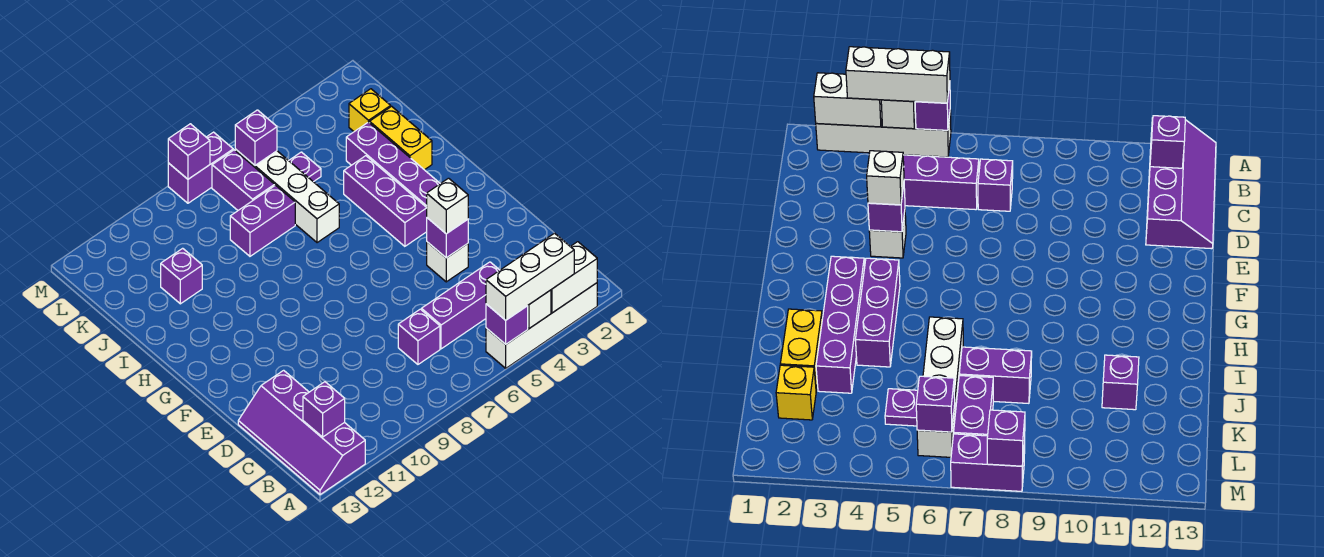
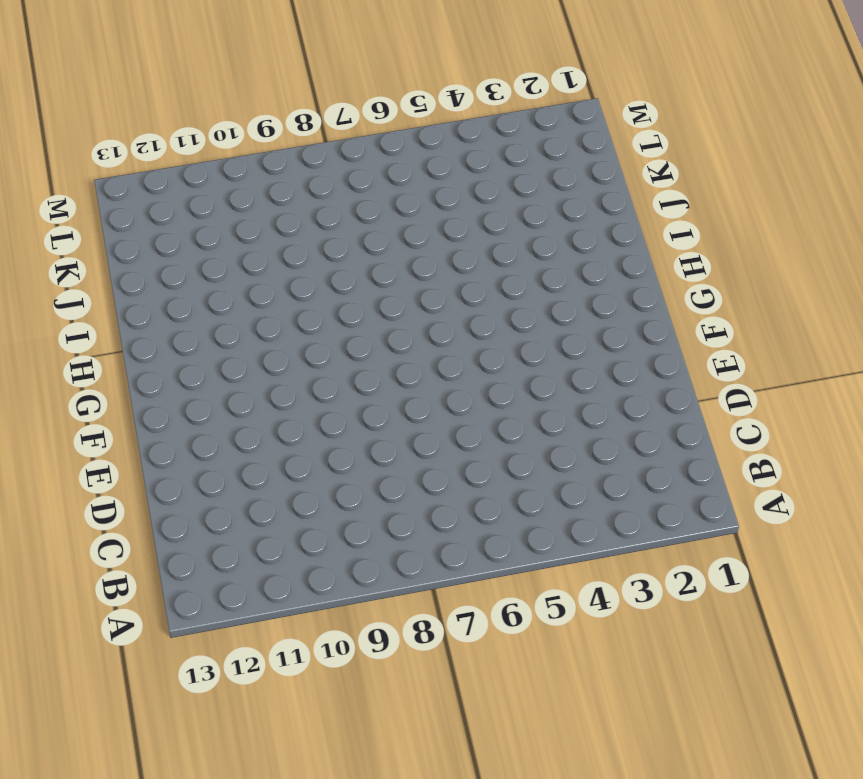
none -> white 1x4 brick [486,283,597,368]
none -> purple 2x4 slope [238,370,365,495]
none -> purple 1x3 brick [421,262,500,349]

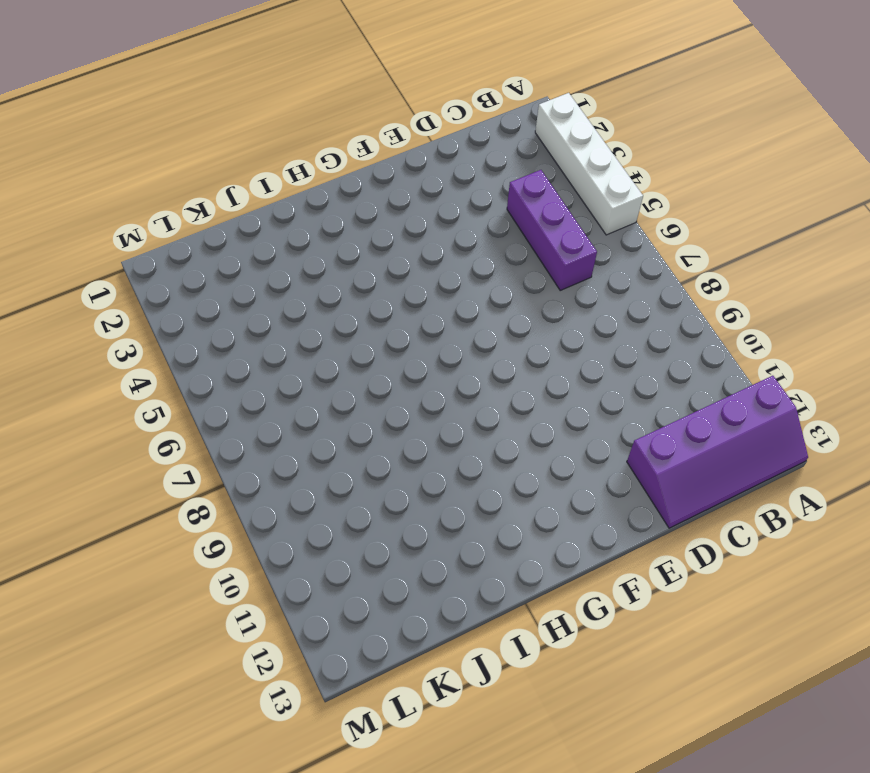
none -> purple 1x1 brick [398,309,440,364]
none -> white 1x1 brick [427,242,468,282]
none -> purple 1x4 brick [346,122,440,207]

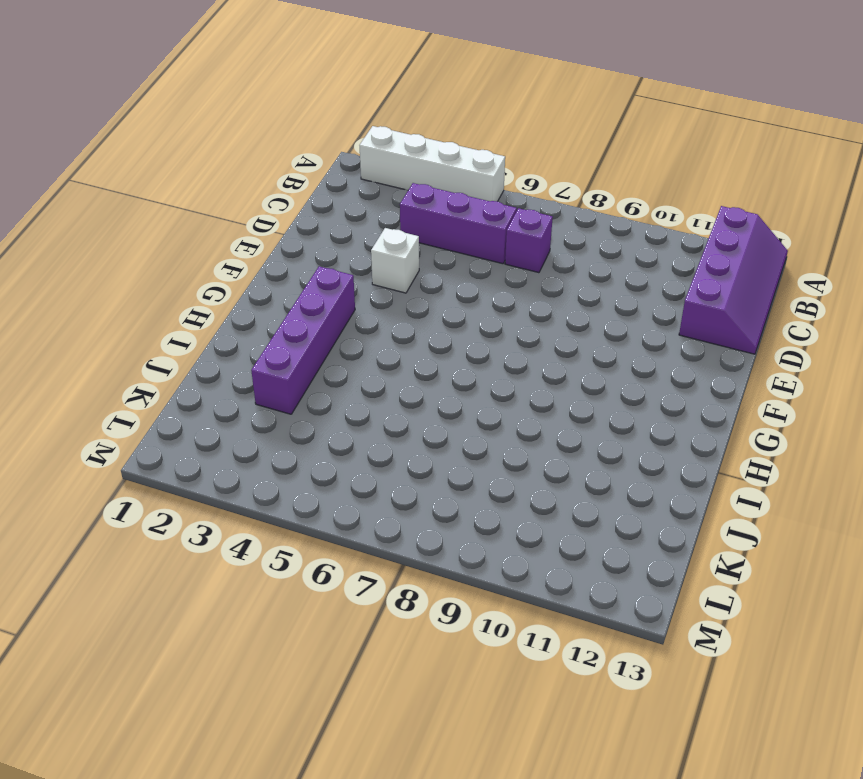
none -> purple 1x3 brick [344,156,427,246]
none -> yellow 1x2 brick [370,106,432,170]
none -> white 1x4 brick [235,149,339,243]

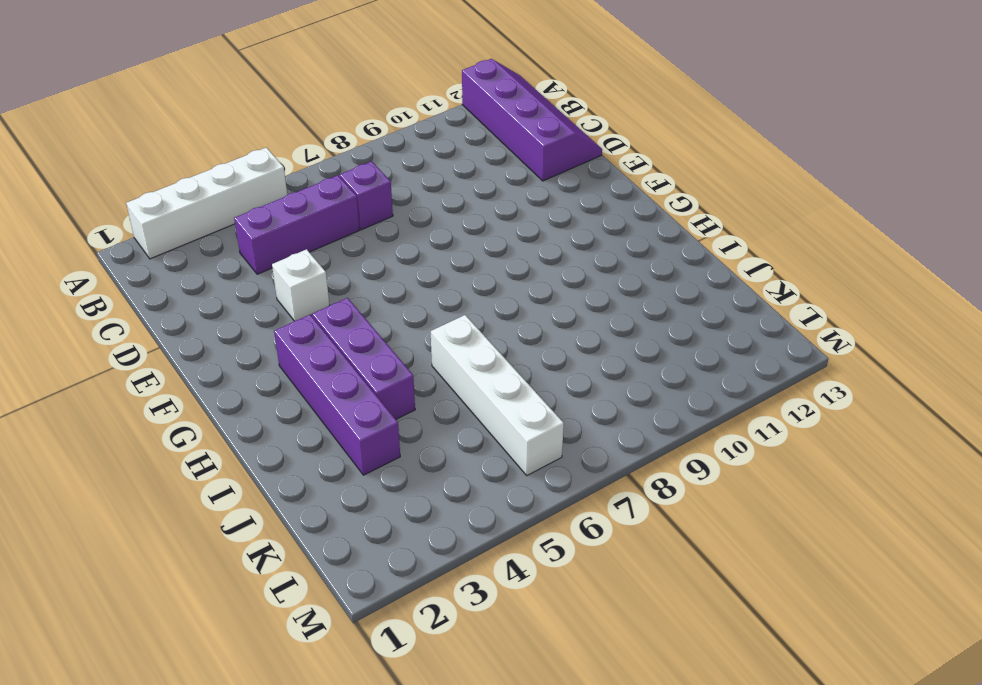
none -> yellow 1x2 brick [370,106,432,170]
none -> purple 1x2 brick [230,185,295,256]
none -> purple 1x1 brick [161,248,202,304]

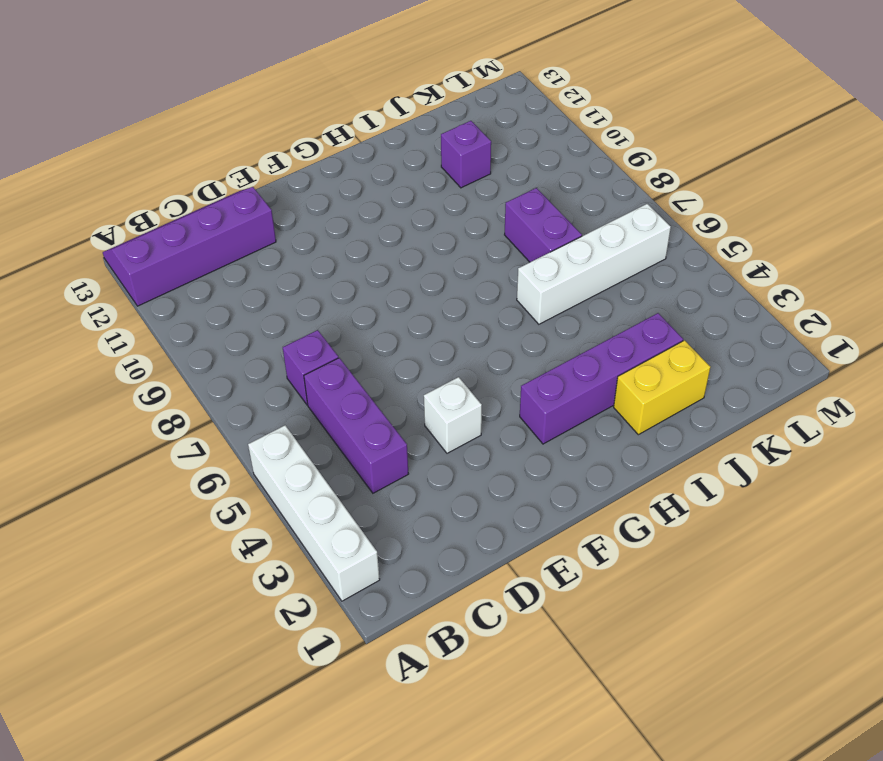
none -> purple 1x3 brick [344,156,427,246]
none -> yellow 1x1 brick [349,89,391,132]
none -> purple 1x1 plate [289,152,321,182]

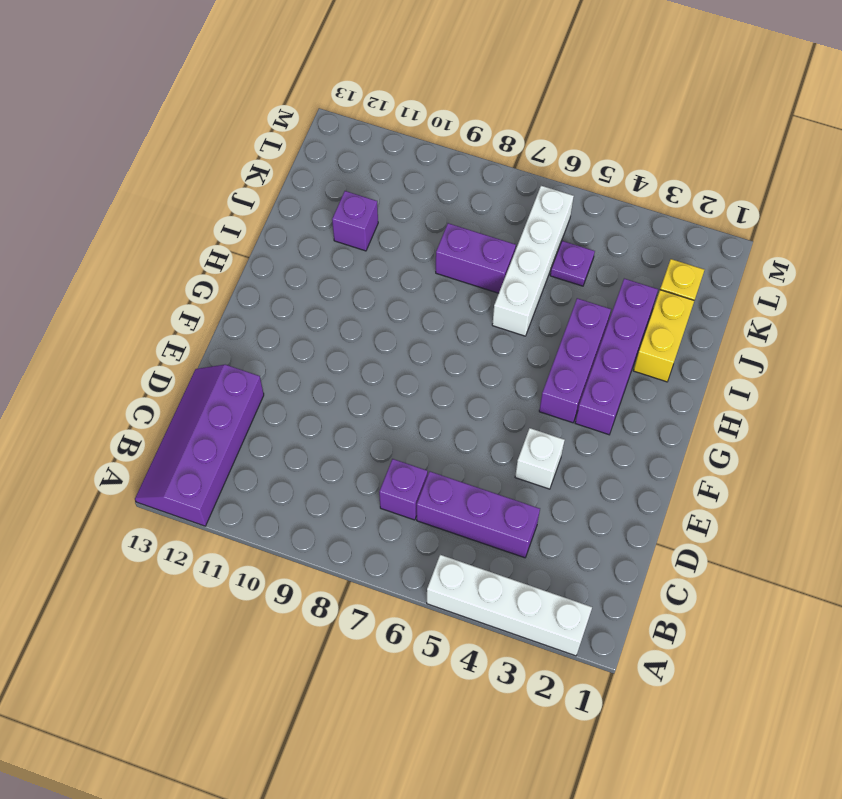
none -> purple 1x2 brick [212,150,275,210]
none -> purple 1x2 brick [168,132,233,203]
none -> white 1x2 brick [551,242,597,313]

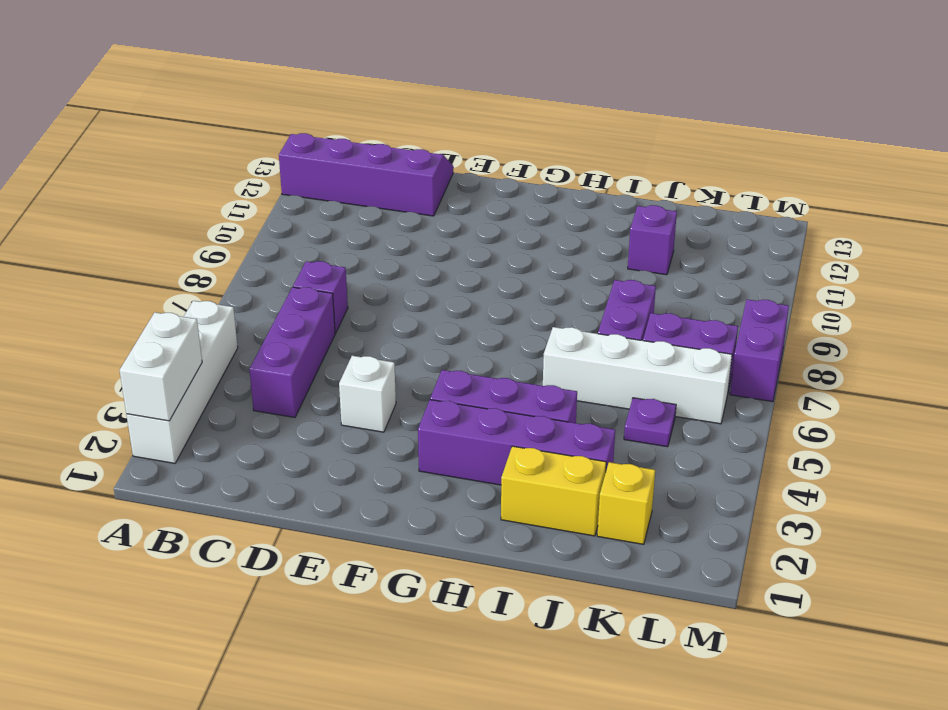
none -> white 1x1 brick [528,290,551,328]
none -> purple 1x1 brick [486,304,528,344]
none -> purple 1x1 brick [303,382,345,437]

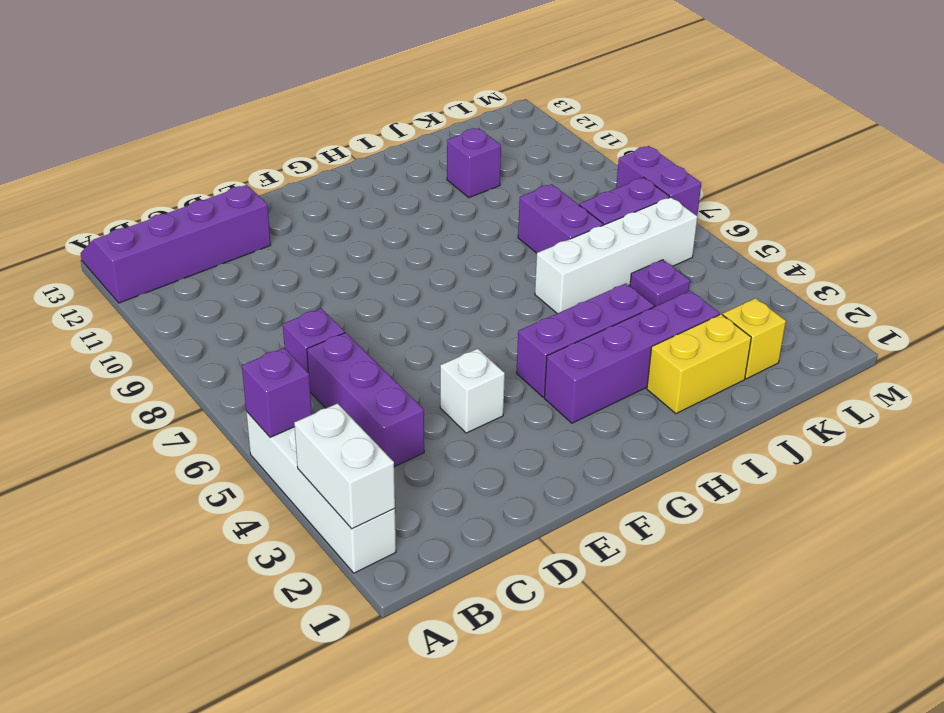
none -> white 1x1 brick [528,290,551,328]
none -> purple 1x1 brick [303,382,345,437]
none -> purple 1x1 brick [427,218,468,258]

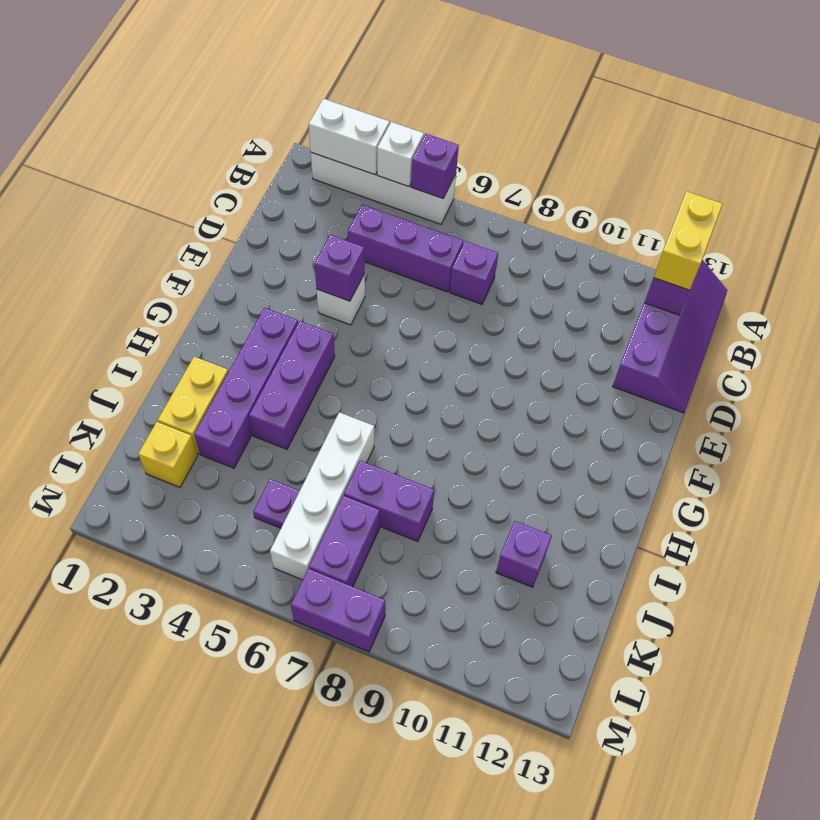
yellow 1x2 brick [654,191,723,290] -> none
none -> purple 1x1 brick [235,110,277,165]
none -> purple 1x1 brick [168,124,210,179]
none -> white 1x3 brick [486,233,574,320]

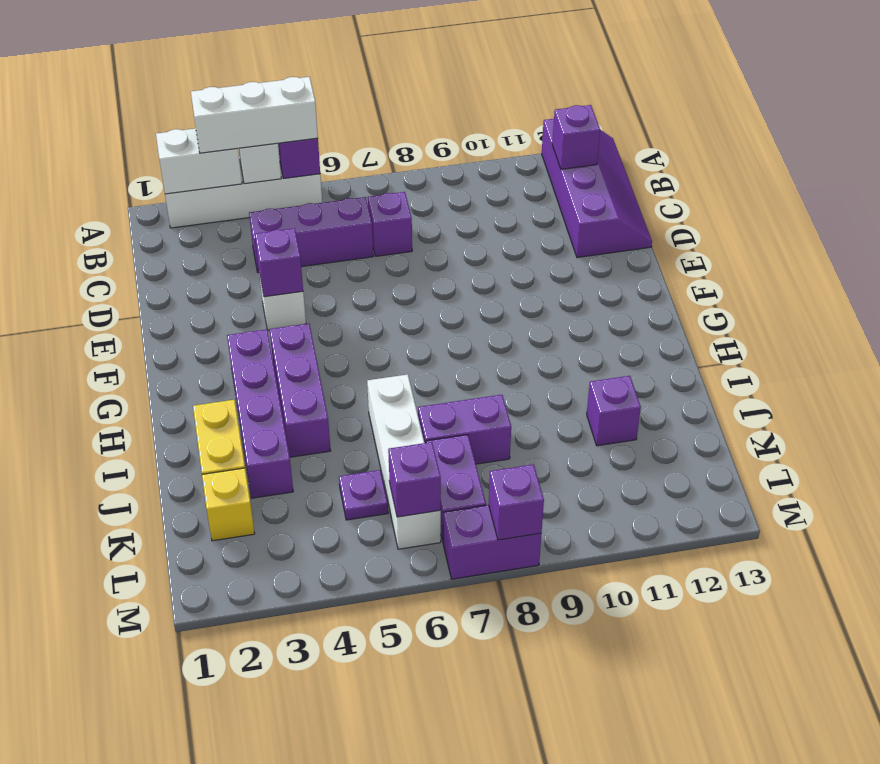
none -> white 1x1 brick [427,178,468,234]

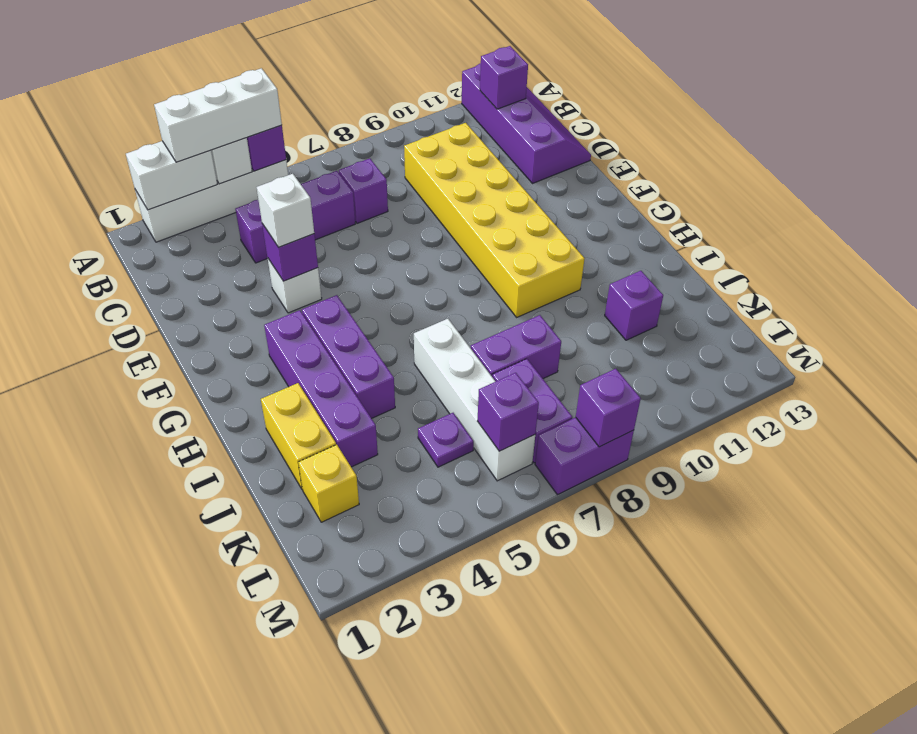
yellow 2x6 brick [404,123,585,317] -> none

